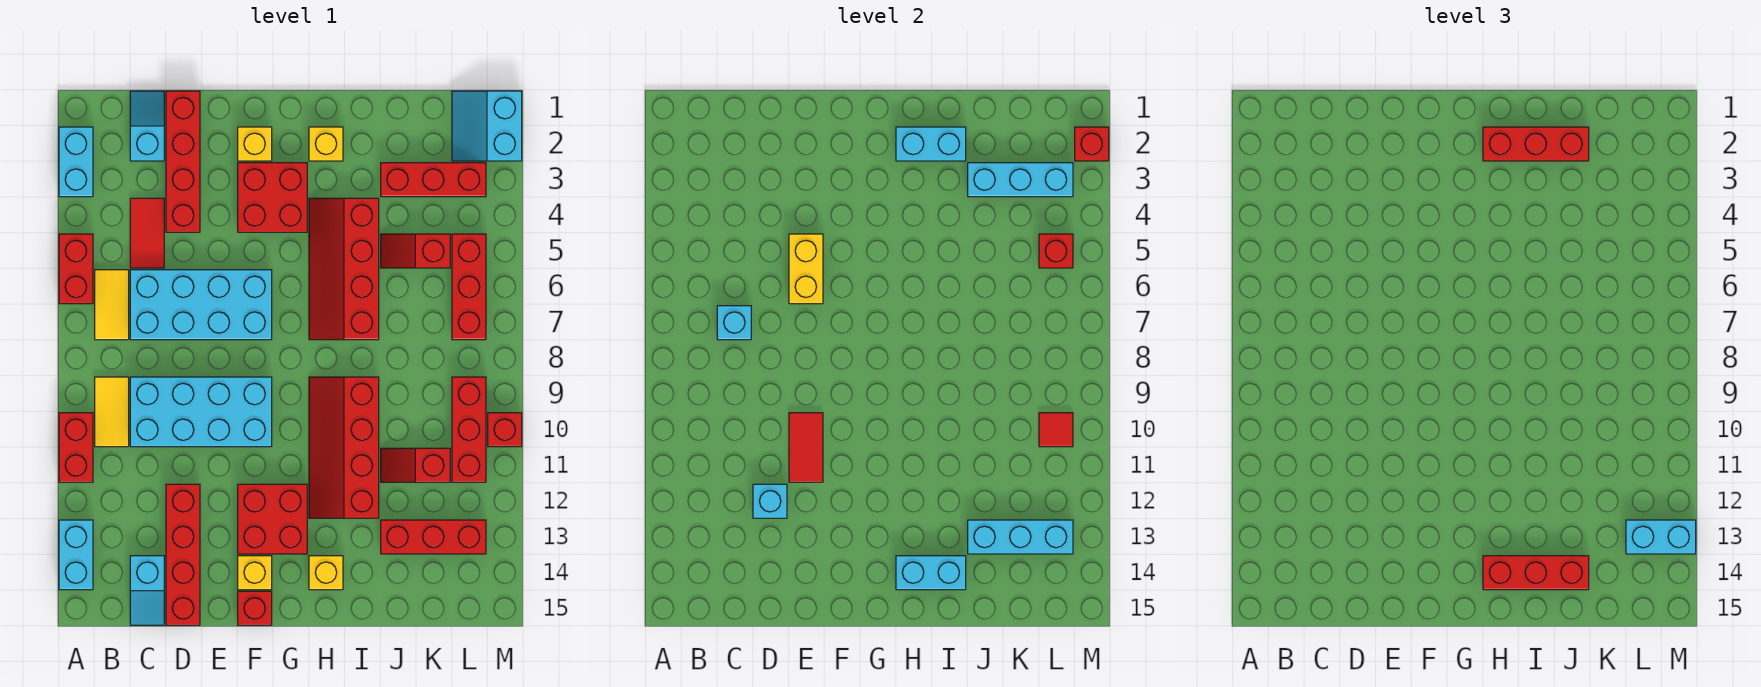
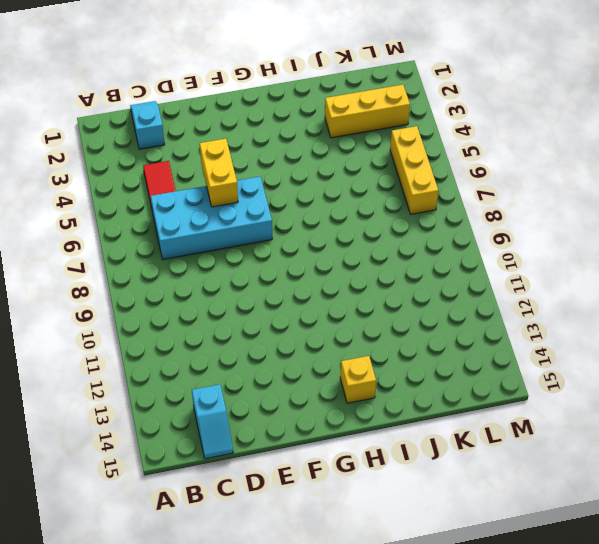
yellow 1x3 brick [325,85,410,138] -> red 1x3 brick [381,163,486,197]
yellow 1x3 brick [390,126,438,214] -> red 1x3 brick [452,234,486,340]
none -> cyan 1x2 brick [59,127,93,197]
none -> red 1x2 brick [59,234,93,304]
none -> red 1x2 brick [59,413,93,482]
none -> cyan 1x2 brick [59,520,93,590]

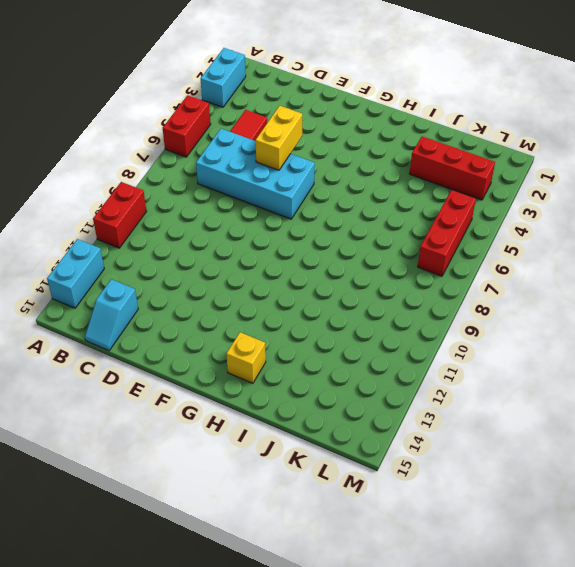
none -> yellow 1x2 tile [95,270,129,340]
none -> yellow 1x2 tile [95,377,129,447]
none -> cyan 1x2 slope [130,91,164,161]
none -> cyan 2x4 brick [130,377,272,447]

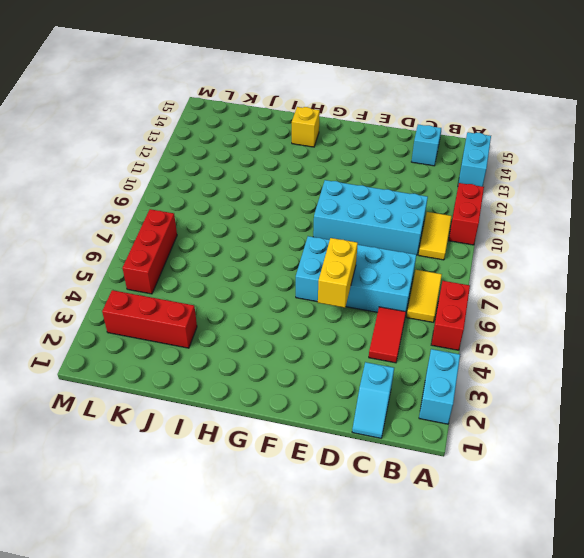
none -> red 1x4 brick [166,91,200,232]
none -> red 1x4 brick [166,484,200,625]
none -> yellow 1x1 brick [238,127,272,161]
none -> red 2x2 brick [238,163,307,232]

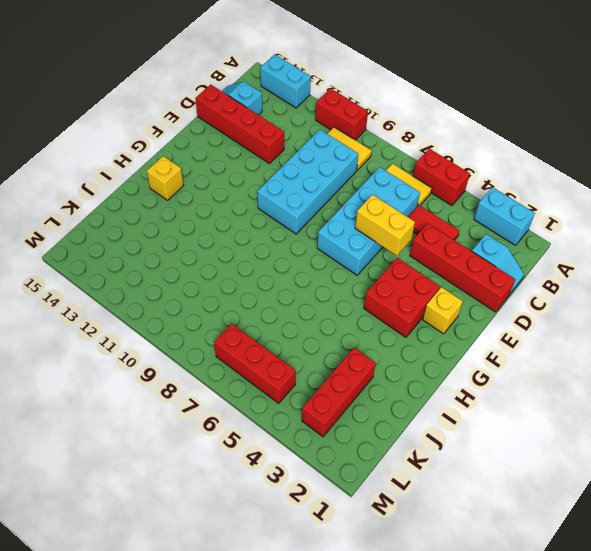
none -> red 2x2 brick [238,484,307,554]
none -> yellow 1x1 brick [238,556,272,590]
none -> red 1x1 brick [238,591,272,625]
none -> yellow 1x1 brick [309,127,343,161]

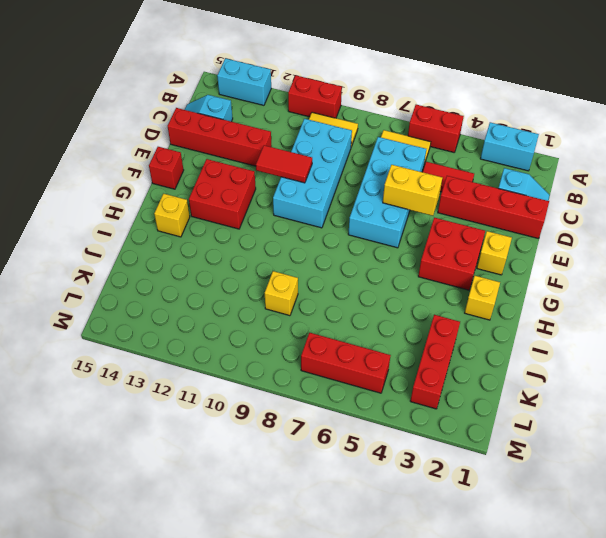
yellow 1x1 brick [265,271,298,316] -> yellow 1x1 brick moved to [238,556,272,590]
none -> red 2x4 slope [309,198,379,340]
none -> red 2x4 slope [309,377,379,518]
none -> red 1x2 slope [381,234,450,268]
none -> red 1x2 slope [381,448,450,482]

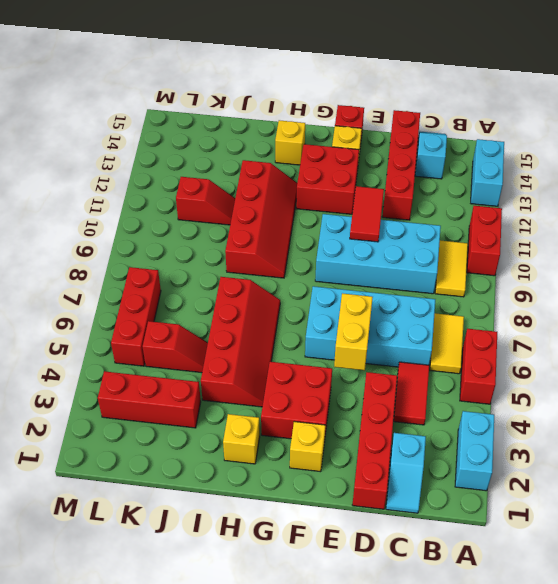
none -> red 1x3 brick [381,520,486,554]
none -> cyan 2x2 slope [452,91,522,161]
none -> red 1x3 brick [452,377,486,482]
none -> red 1x1 brick [488,413,522,447]

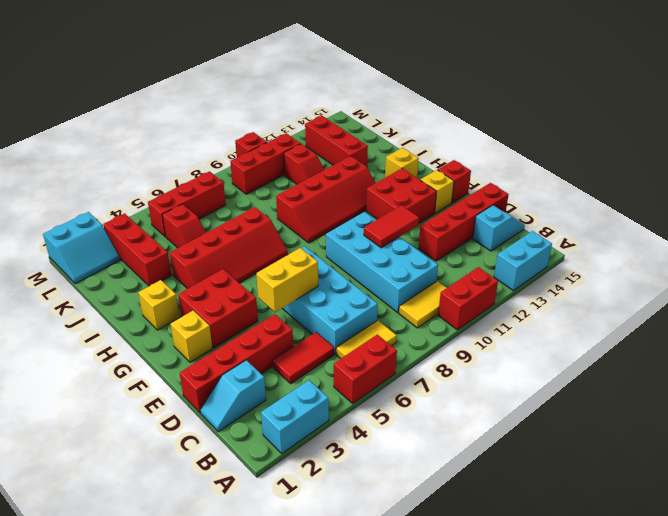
none -> cyan 1x1 brick [717,306,751,340]
none -> cyan 1x1 brick [753,484,787,518]
none -> cyan 1x2 brick [896,127,966,161]
none -> cyan 1x2 brick [896,556,966,590]

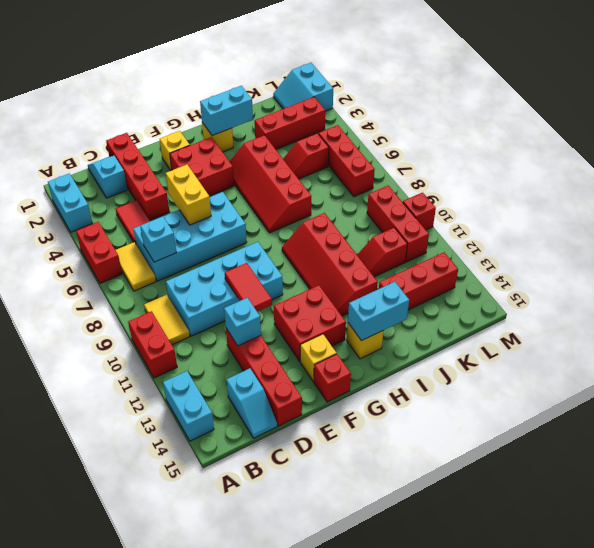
none -> cyan 1x3 brick [968,163,1073,197]
none -> cyan 1x3 brick [968,520,1073,554]
none -> red 1x1 brick [1039,234,1073,268]
none -> red 1x1 tile [1039,413,1073,447]

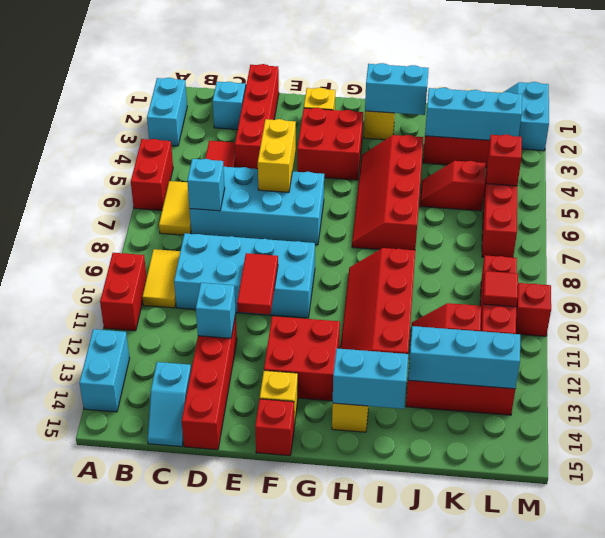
none -> red 1x1 brick [1075,127,1109,161]
none -> red 1x3 brick [1483,127,1589,161]
none -> red 1x3 brick [1483,556,1589,590]
none -> cyan 1x2 brick [1626,520,1696,554]

